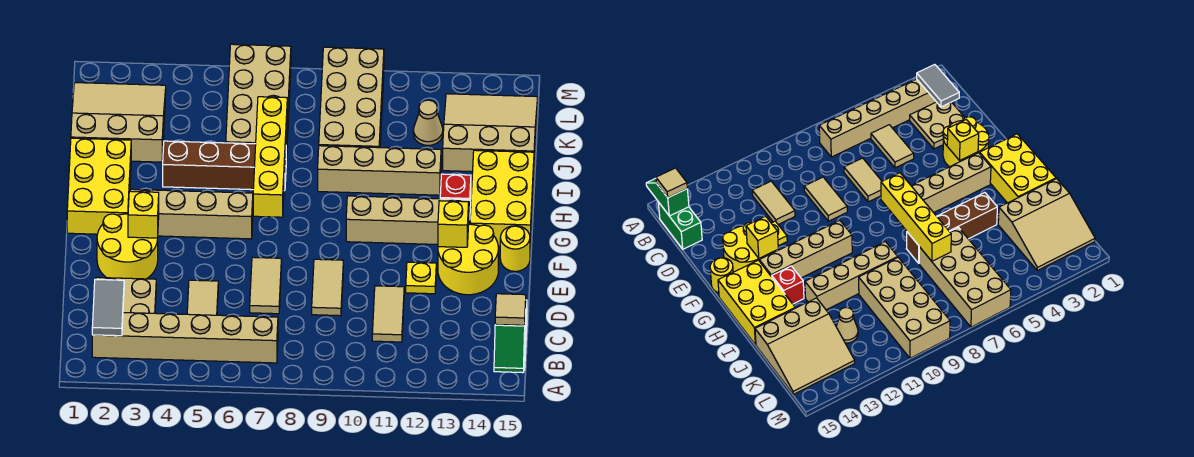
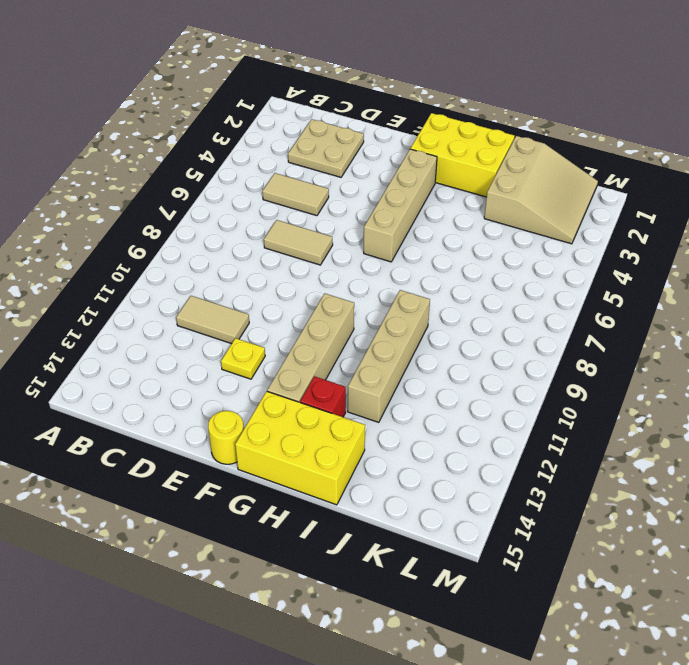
none -> tan 1x6 brick [92,313,278,363]
none -> green 1x2 brick [658,202,702,249]
none -> tan 1x2 tile [312,259,343,316]

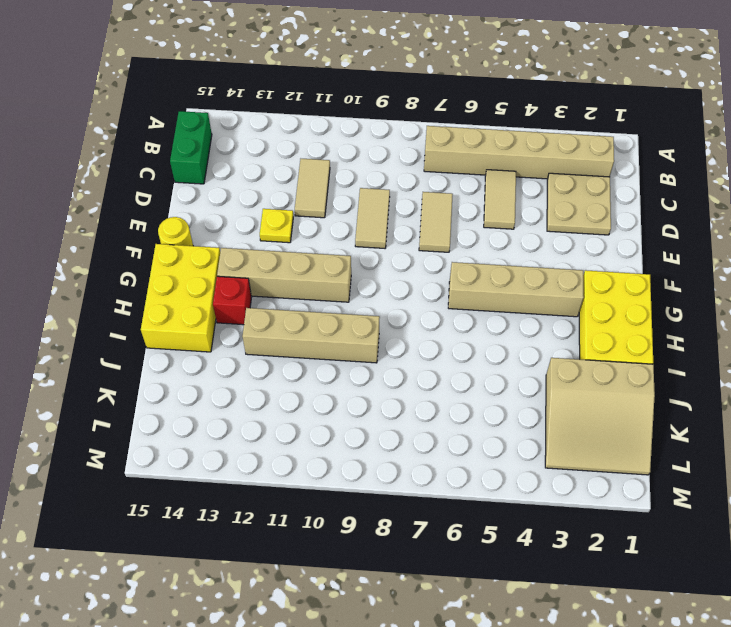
none -> yellow 2x2 round brick [97,214,158,279]
none -> yellow 2x2 round brick [438,224,498,295]
none -> brown 1x4 brick [163,141,286,191]

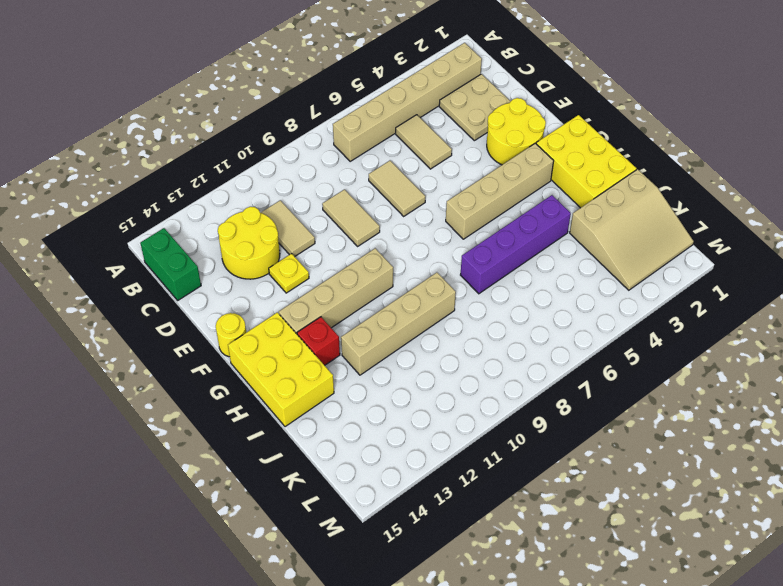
yellow 2x2 round brick [218,207,280,279] -> yellow 2x2 round brick moved to [438,224,498,295]
purple 1x4 brick [461,195,571,294] -> brown 1x4 brick [163,141,286,191]
none -> tan 2x4 brick [226,44,291,160]
none -> tan 2x4 brick [319,47,384,148]
none -> tan 3x3 slope [443,94,538,172]

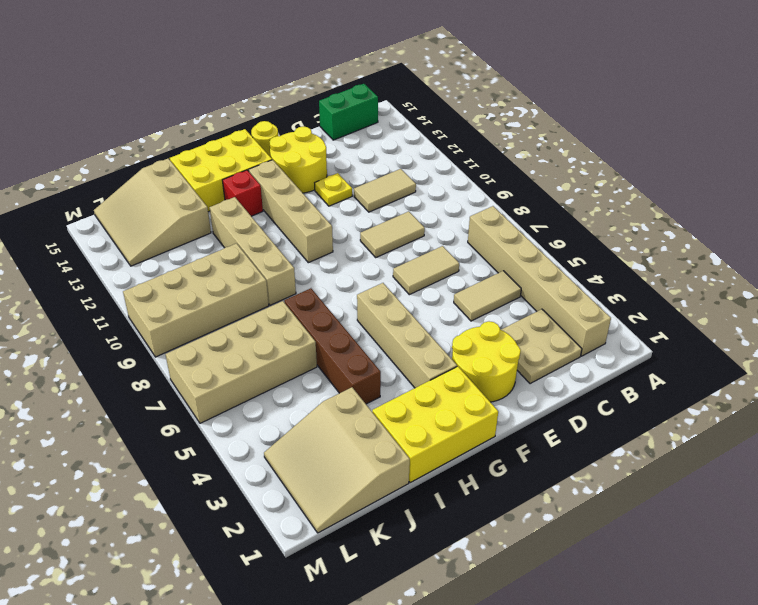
none -> tan 1x1 cone [413,100,443,145]
none -> green 1x2 slope [494,309,526,373]
none -> grey 1x2 tile [92,279,124,336]

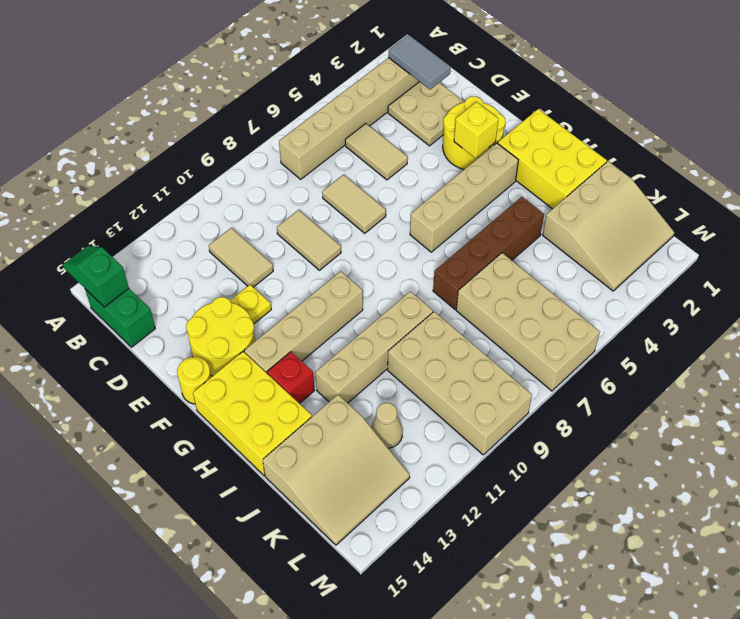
none -> yellow 1x1 brick [438,201,469,247]
none -> yellow 1x4 brick [253,97,287,217]
none -> tan 1x1 tile [495,294,526,325]

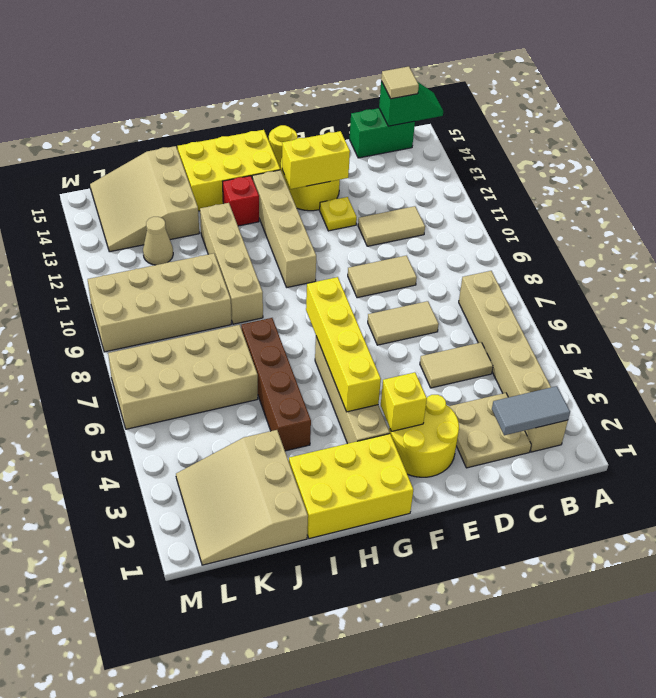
yellow 1x2 brick [282,131,350,189] -> yellow 1x1 brick [438,201,469,247]
yellow 1x4 brick [306,277,381,412] -> yellow 1x4 brick turned to [253,97,287,217]

